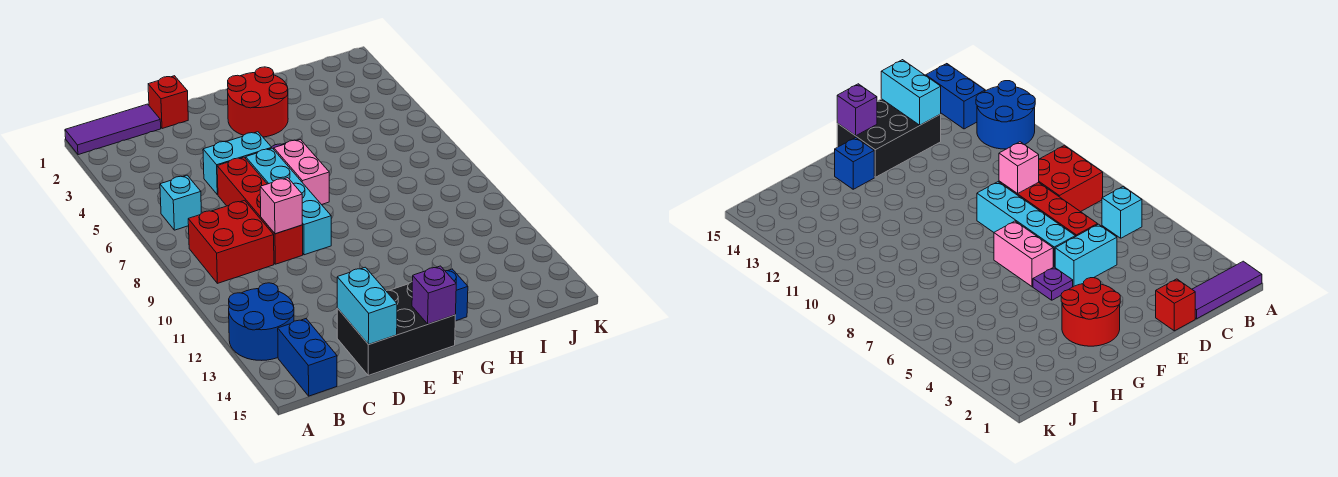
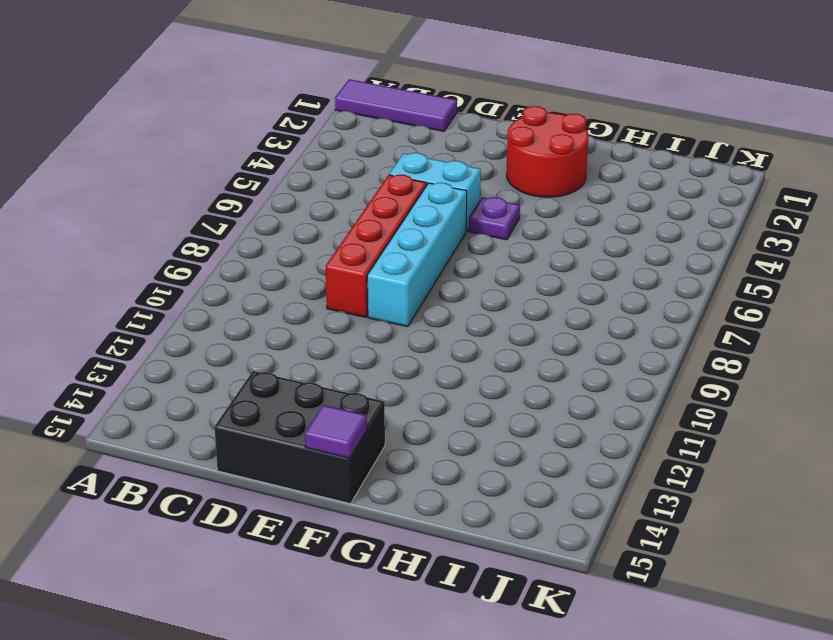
purple 1x1 tile [305,405,367,458] -> purple 1x1 brick [412,266,456,324]
none -> blue 2x2 round brick [229,283,294,360]
none -> cyan 1x1 brick [160,175,201,230]
none -> red 2x2 brick [188,200,274,283]

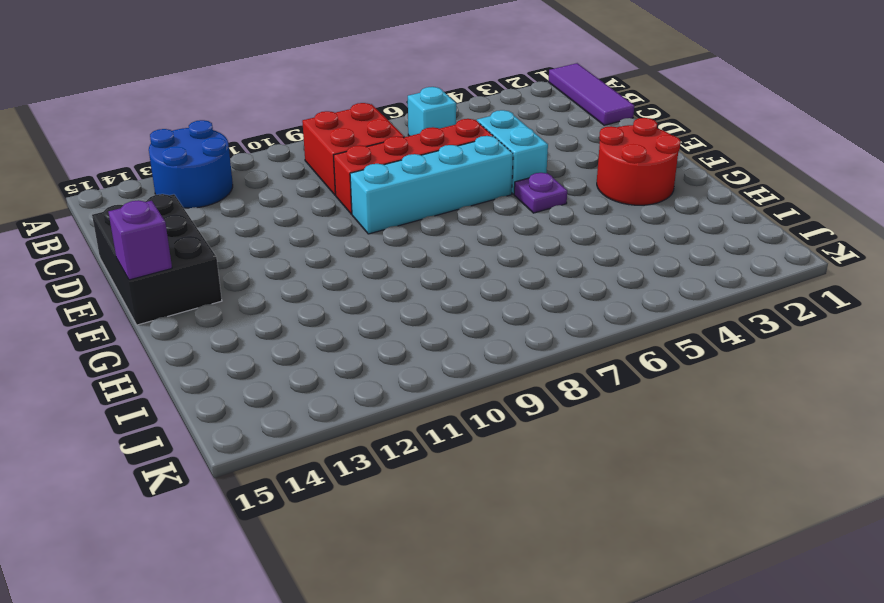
none -> blue 1x2 brick [278,319,337,396]
none -> red 1x1 brick [148,76,188,129]
none -> pink 1x2 brick [274,139,329,205]

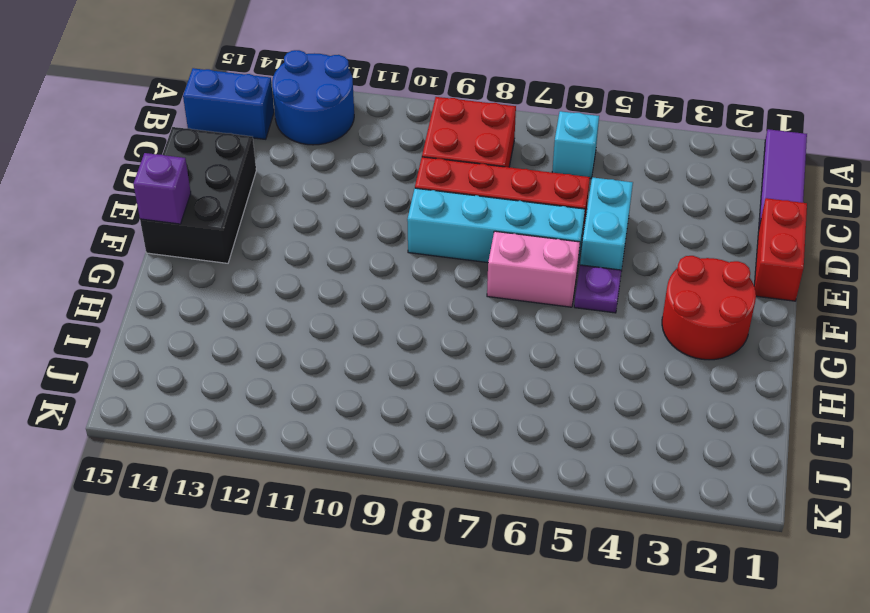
red 1x2 brick [754,198,807,301] -> red 1x1 brick [148,76,188,129]
none -> blue 1x1 brick [446,269,468,321]
none -> pink 1x1 brick [260,178,302,234]
none -> cyan 1x2 brick [337,267,397,345]

